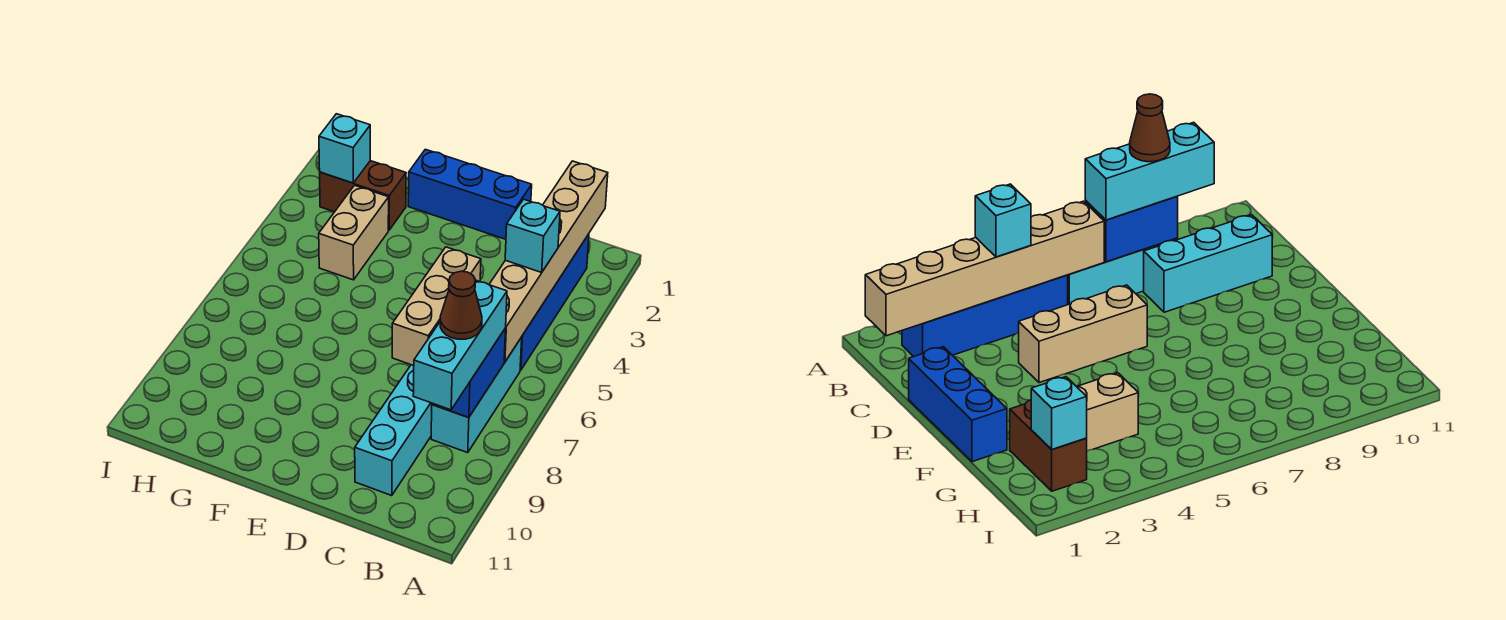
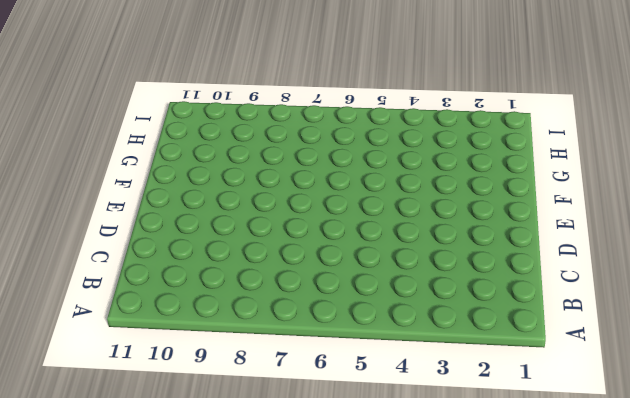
none -> blue 1x4 brick [520,234,589,370]
none -> cyan 1x3 brick [431,337,522,453]
none -> cyan 1x3 brick [355,365,432,496]

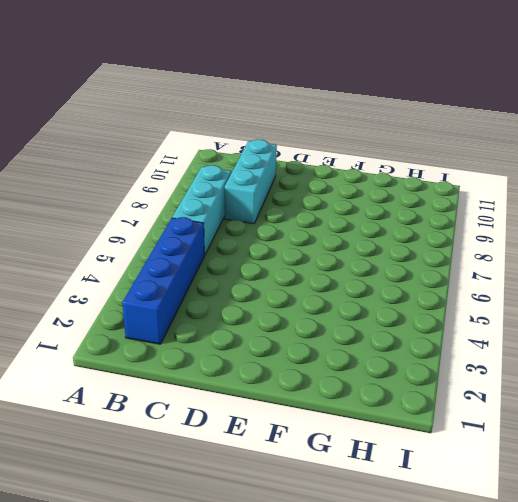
none -> blue 1x3 brick [408,149,532,239]
none -> tan 1x3 brick [392,247,481,366]
none -> brown 1x2 brick [320,161,406,230]

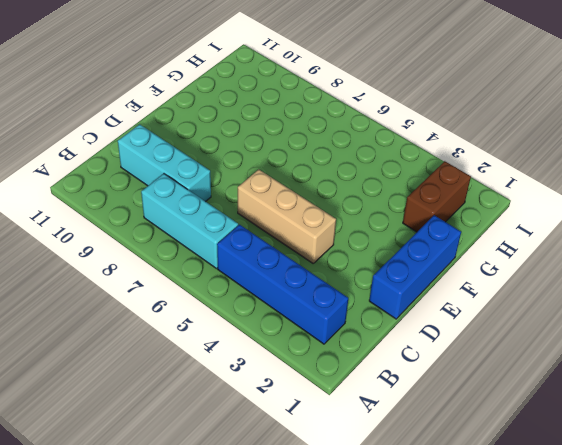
none -> tan 1x2 brick [319,185,389,280]
none -> tan 1x6 brick [489,161,608,362]
none -> blue 1x2 brick [432,328,506,418]

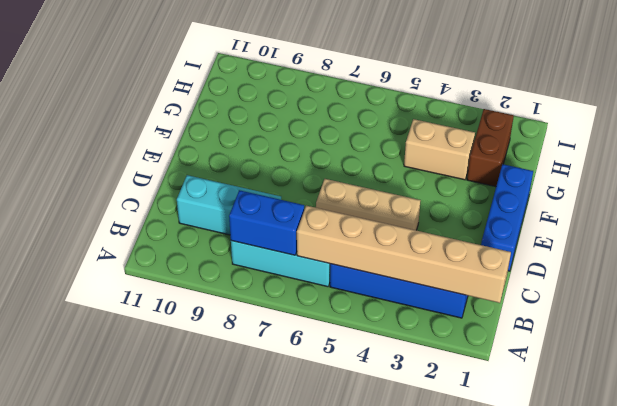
none -> cyan 1x1 brick [319,114,370,183]
none -> cyan 1x1 brick [505,199,560,272]
none -> cyan 1x3 brick [413,280,507,410]

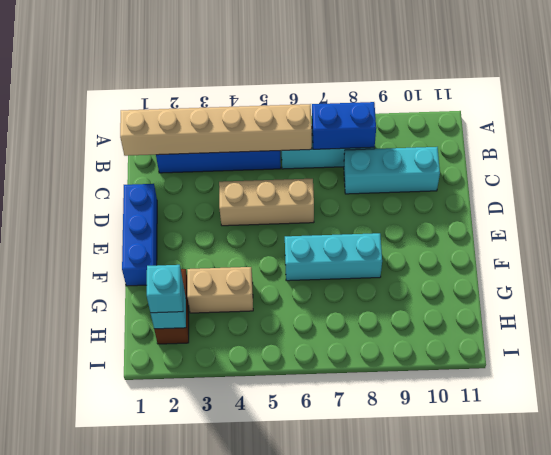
cyan 1x3 brick [285,233,382,281] -> cyan 1x3 brick moved to [413,280,507,410]
cyan 1x1 brick [147,265,183,313] -> cyan 1x1 brick moved to [505,199,560,272]
none -> brown 1x1 cone [440,271,482,339]

